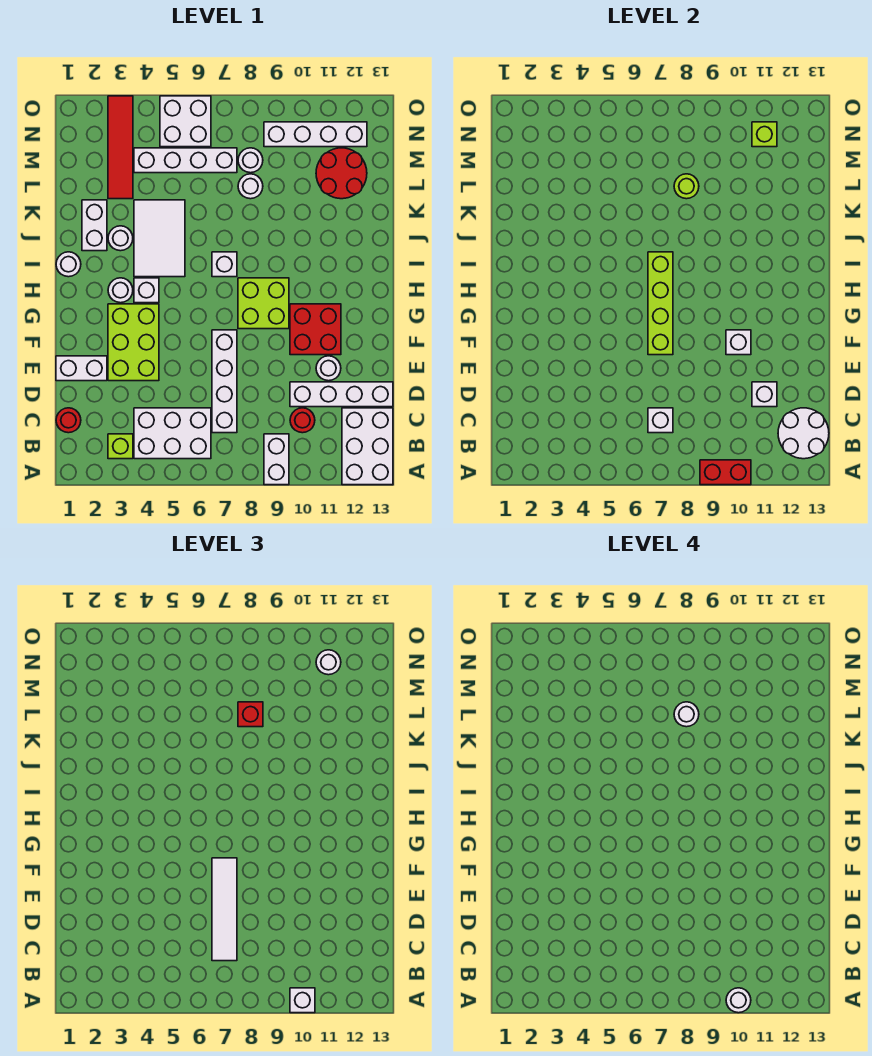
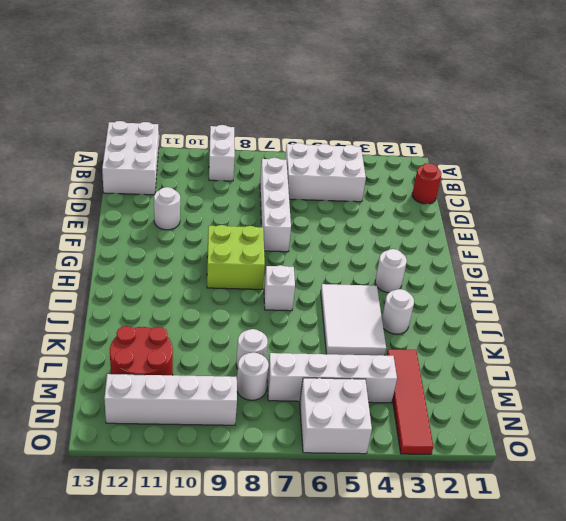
none -> lime 1x1 brick [108,434,133,459]
none -> red 1x1 round brick [290,408,315,433]
none -> white 1x4 brick [290,382,393,407]
none -> white 1x2 brick [56,356,107,381]

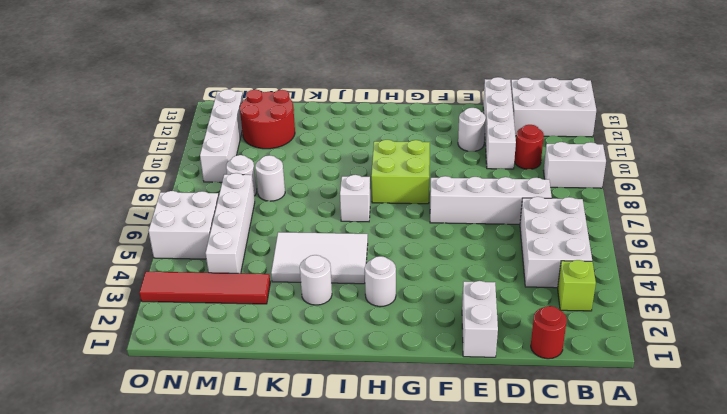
none -> lime 2x3 brick [108,304,159,381]
none -> red 2x2 brick [290,304,341,355]
none -> white 1x1 brick [134,278,159,303]
none -> white 1x1 round brick [56,252,81,277]

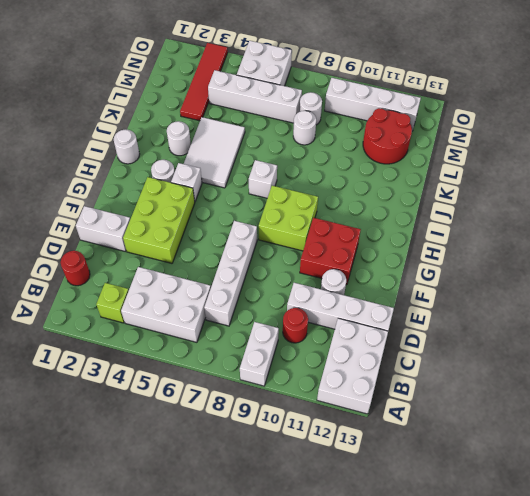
none -> white 1x2 brick [82,200,107,251]
none -> red 1x2 brick [700,460,751,485]
none -> white 2x2 round brick [778,408,829,459]
none -> white 1x1 brick [648,408,673,433]

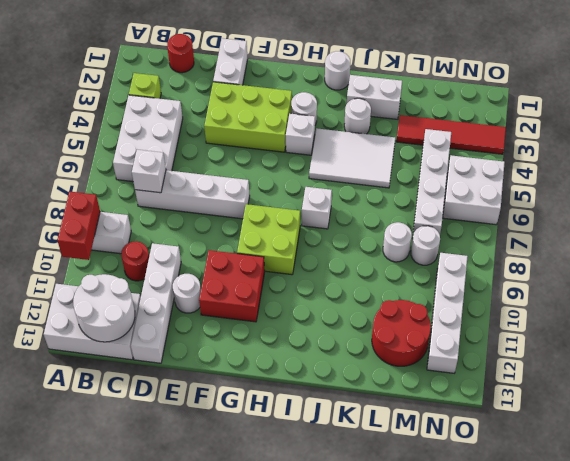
none -> white 1x1 brick [752,382,777,407]
none -> lime 1x4 brick [648,252,673,355]
none -> white 1x1 brick [726,330,751,355]
none -> lime 1x1 round brick [674,174,699,199]

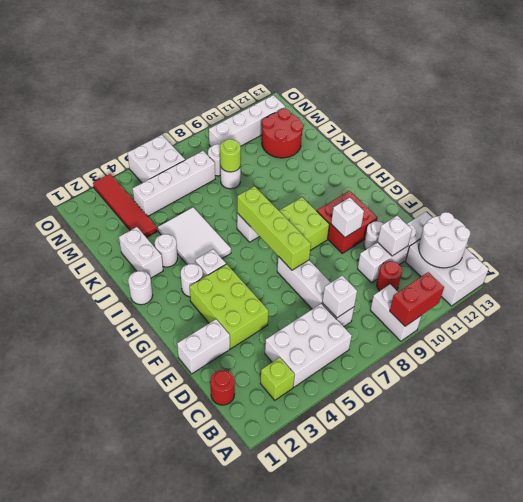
none -> lime 1x1 brick [752,122,777,147]
none -> white 1x1 brick [290,988,315,1013]
none -> white 1x4 tile [212,858,237,961]
none -> red 1x1 brick [238,702,263,727]

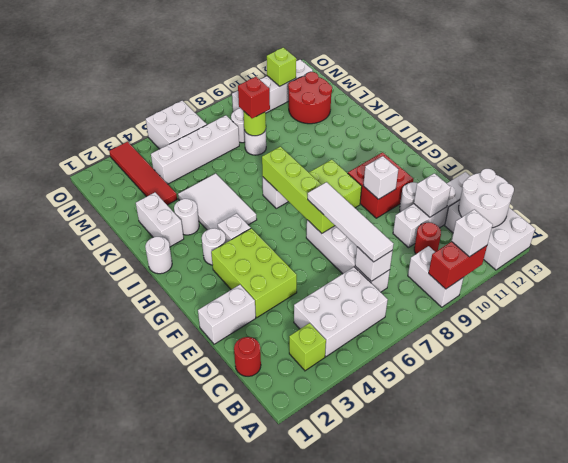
none -> white 1x1 round brick [316,650,341,675]
none -> white 1x1 round brick [726,988,751,1013]
none -> white 1x1 round brick [674,702,699,727]

